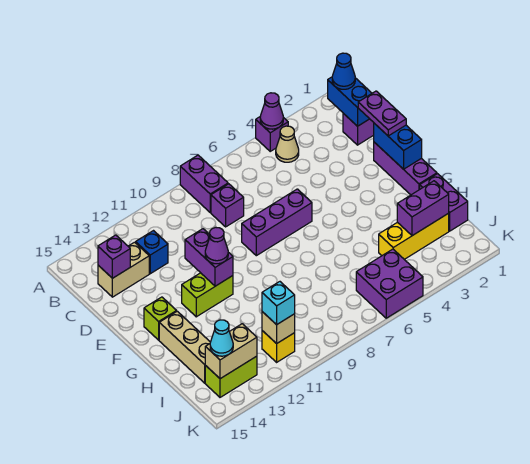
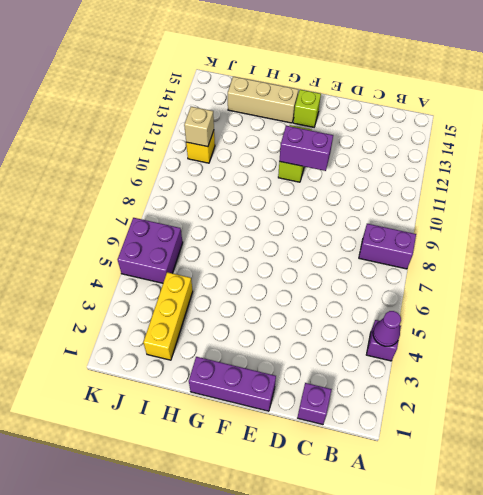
none -> tan 1x1 cone [276,126,299,162]
none -> purple 1x1 brick [211,184,244,227]
none -> blue 1x1 brick [136,231,168,274]
none -> tan 1x2 brick [98,242,149,297]

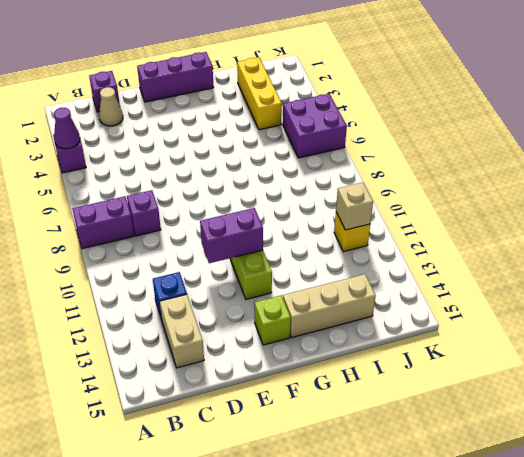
tan 1x1 cone [99,87,123,126] -> tan 1x1 cone moved to [276,126,299,162]
none -> purple 1x3 brick [242,189,312,256]
none -> purple 1x2 brick [420,174,468,231]
none -> lime 1x2 brick [205,356,257,397]
none -> blue 1x2 brick [328,77,372,126]

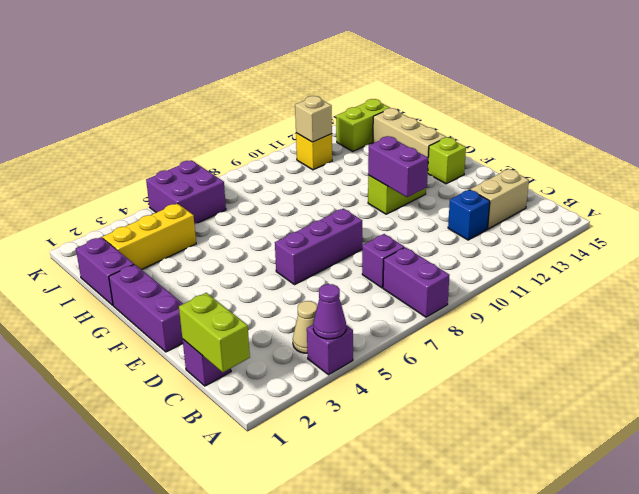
lime 1x2 brick [179,293,250,372] -> blue 1x2 brick [328,77,372,126]
none -> purple 1x1 brick [98,235,130,278]
none -> blue 1x2 brick [374,123,422,169]
none -> purple 1x2 brick [397,181,449,236]
none -> tan 1x2 brick [205,324,257,379]

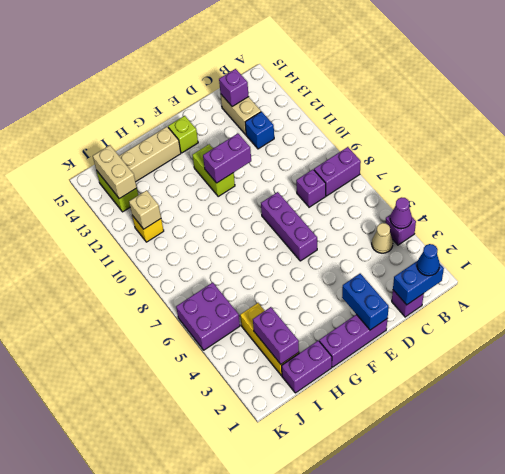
blue 1x2 brick [342,274,389,330] -> blue 1x2 brick turned to [374,123,422,169]
none -> purple 1x2 plate [358,91,406,136]
none -> purple 1x1 cone [205,227,228,264]
none -> cyan 1x1 brick [262,282,295,325]
none -> cyan 1x1 cone [210,320,233,356]

